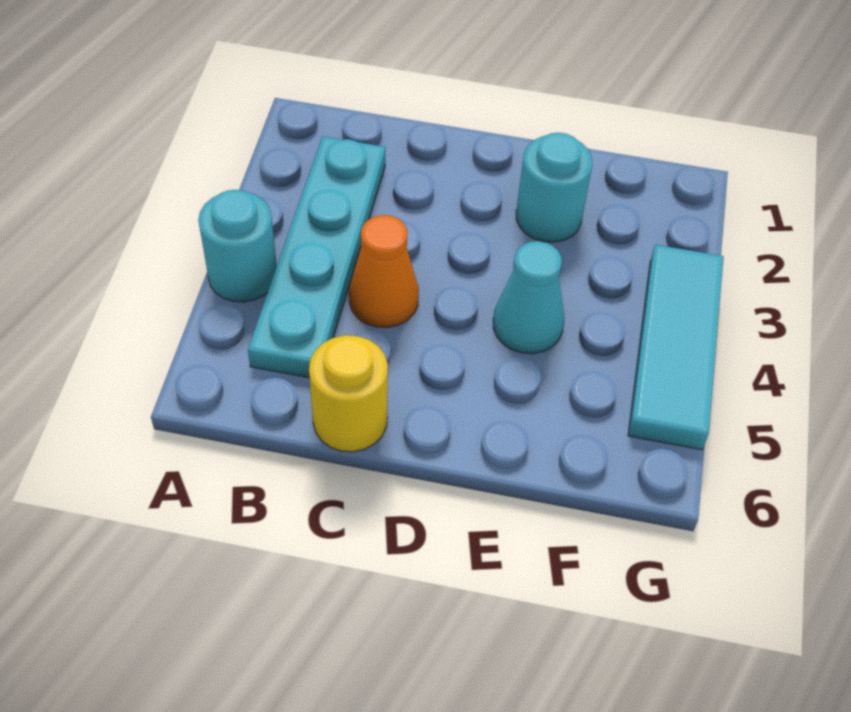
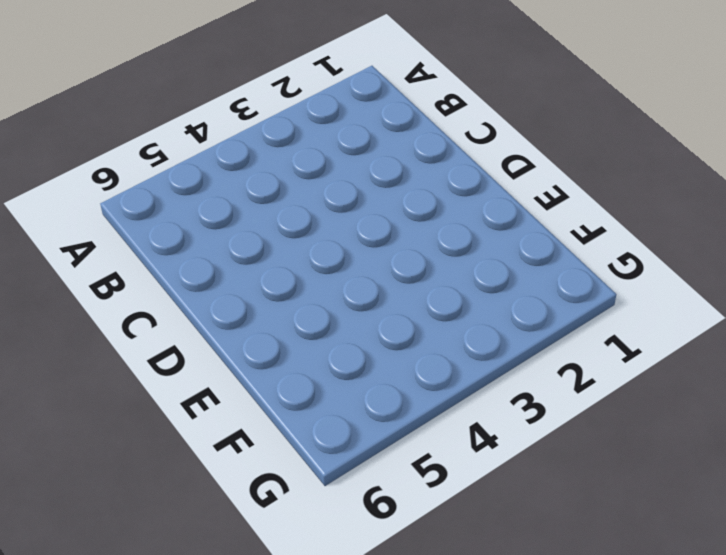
none -> cyan 1x1 round brick [198,190,277,302]
none -> cyan 1x4 plate [248,136,385,378]

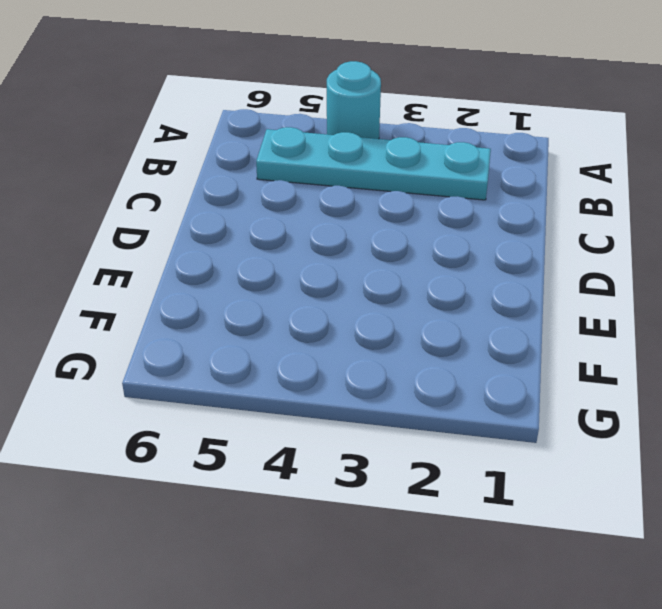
none -> orange 1x1 cone [349,215,419,327]
none -> yellow 1x1 round brick [309,335,388,452]

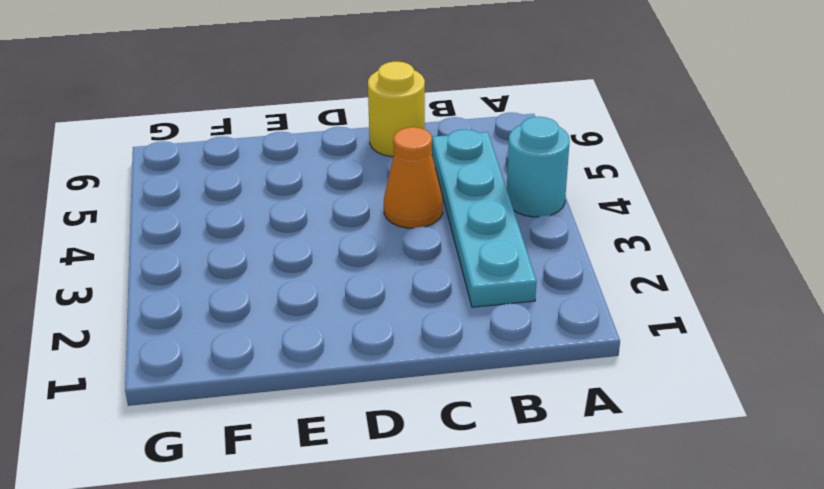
none -> cyan 1x1 round brick [516,133,592,242]
none -> cyan 1x1 cone [493,241,564,354]

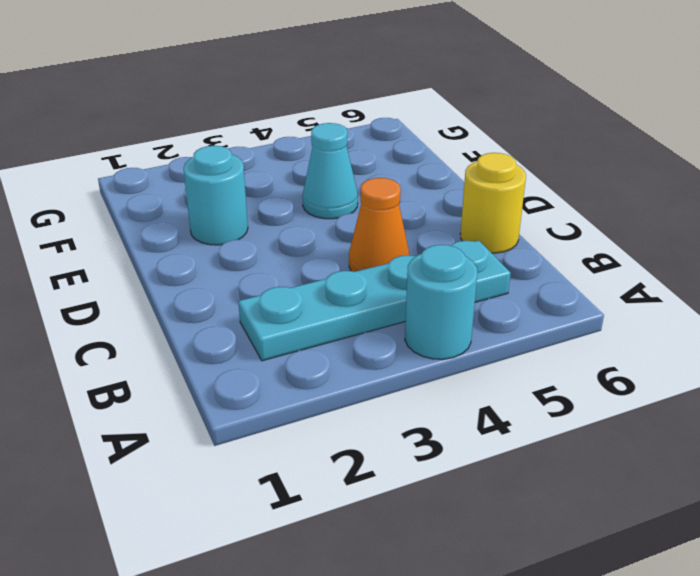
none -> cyan 1x3 tile [628,245,724,450]

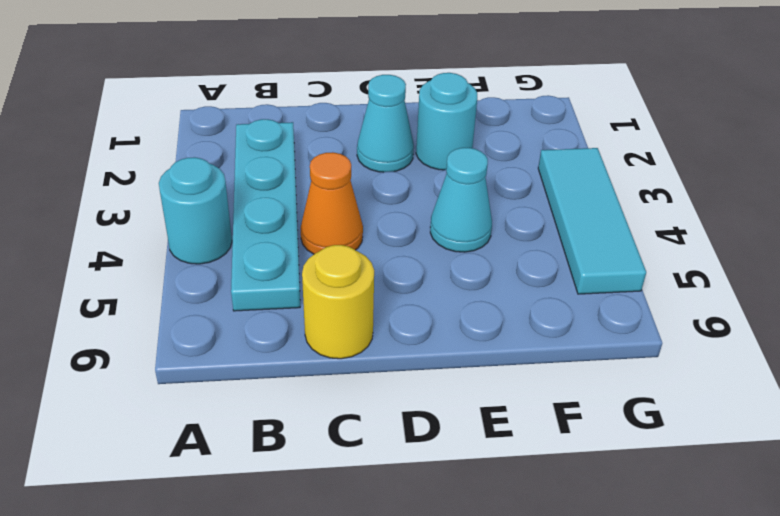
cyan 1x1 cone [357,75,414,172] -> none

